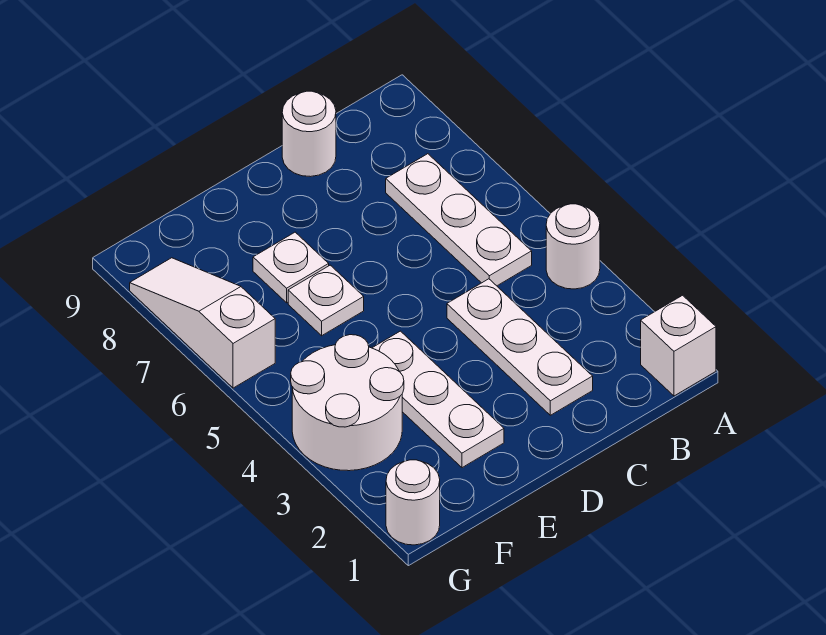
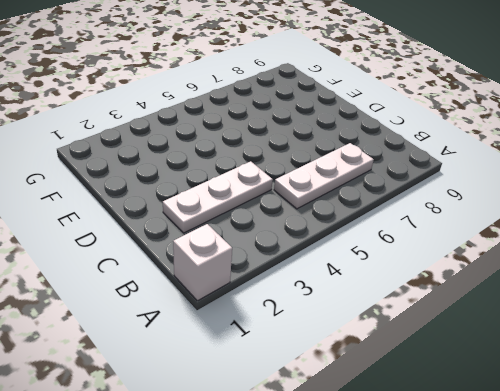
none -> white 1x1 round brick [546,204,600,289]
none -> white 1x1 round brick [282,91,336,177]

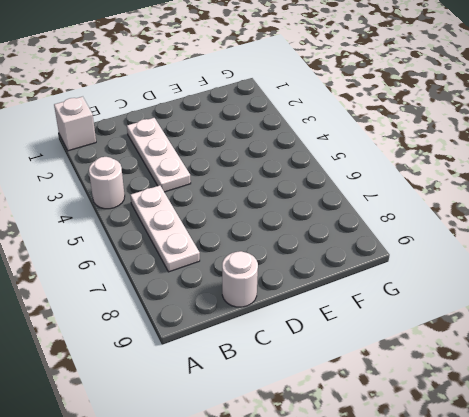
none -> white 1x3 plate [373,331,504,468]
none -> white 1x1 plate [288,265,364,336]

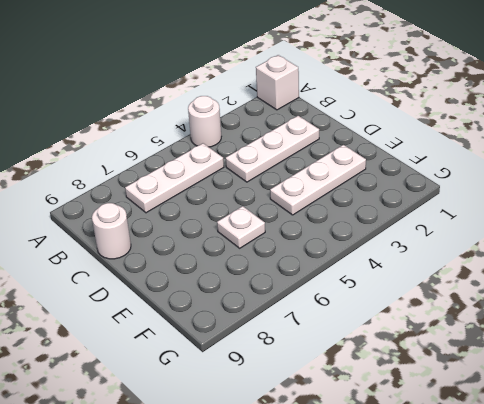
none -> white 1x1 plate [253,232,329,303]
none -> white 2x2 round brick [291,335,404,471]

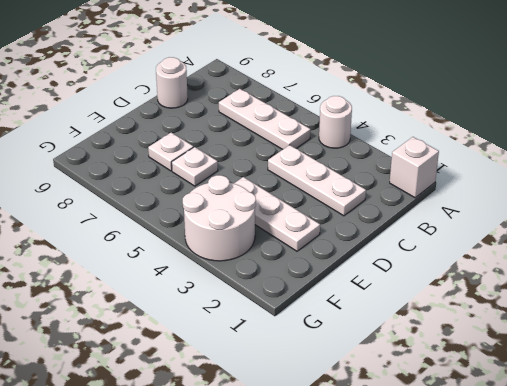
none -> white 1x1 round brick [386,460,440,545]
none -> white 1x3 slope [130,258,275,388]

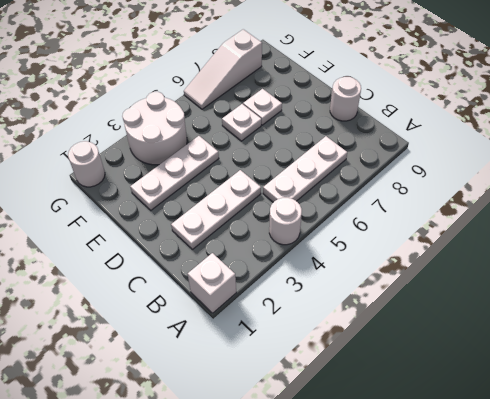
white 1x3 slope [184,29,262,109] -> white 1x3 slope turned to [130,258,275,388]

